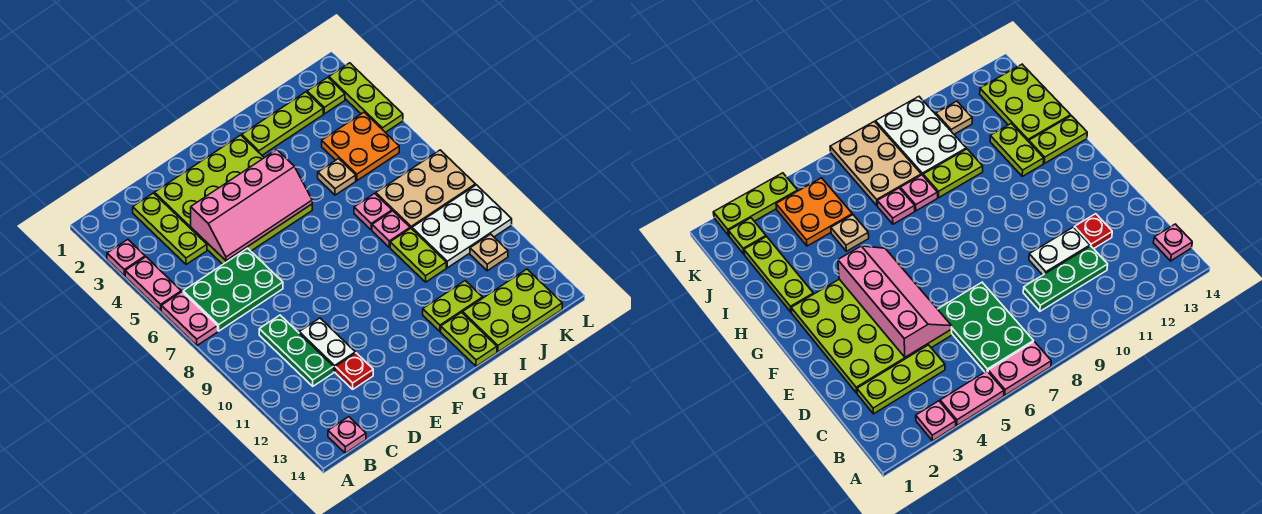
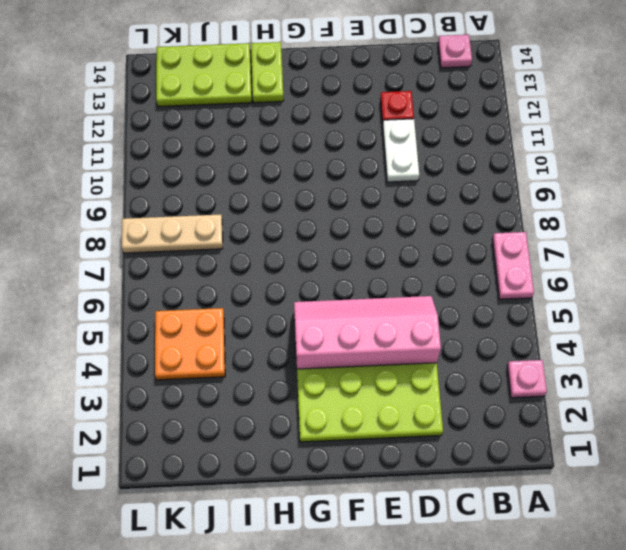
tan 1x3 plate [122,214,223,253] -> tan 2x3 plate [376,150,476,229]
none -> pink 1x2 plate [125,257,181,311]
none -> green 2x3 plate [183,248,283,331]
none -> lime 1x3 plate [133,193,207,264]

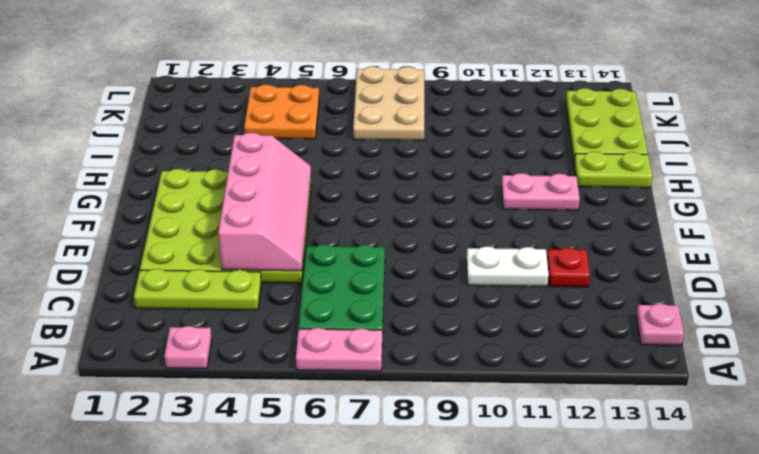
pink 1x2 plate [502,173,580,210] -> pink 1x2 plate moved to [125,257,181,311]
none -> green 1x3 plate [259,315,334,386]
none -> lime 1x3 plate [242,92,323,155]
none -> lime 1x2 plate [423,281,483,331]

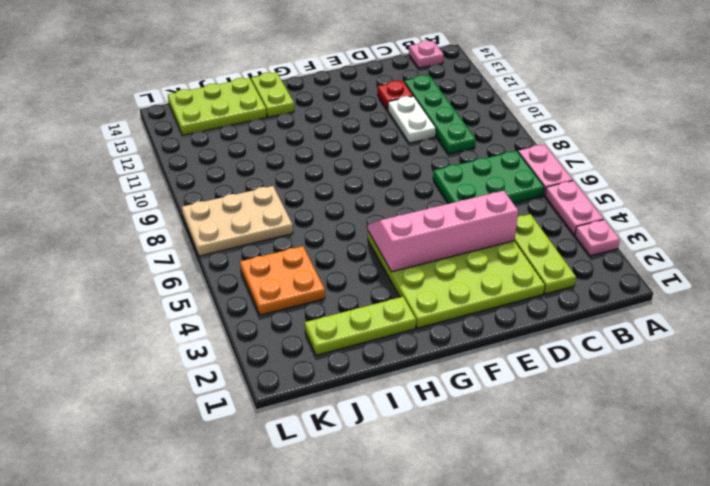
green 1x4 plate [404,75,476,154] -> green 1x3 plate [259,315,334,386]
none -> lime 1x2 plate [423,281,483,331]
none -> tan 1x1 plate [318,159,356,195]
none -> pink 1x1 plate [354,193,392,230]

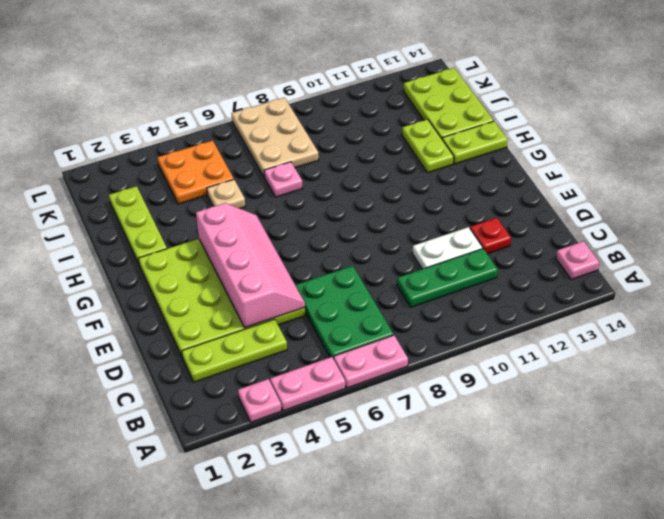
none -> pink 1x1 plate [372,211,410,247]
none -> lime 1x2 plate [390,228,446,282]
none -> white 2x3 plate [412,185,512,268]

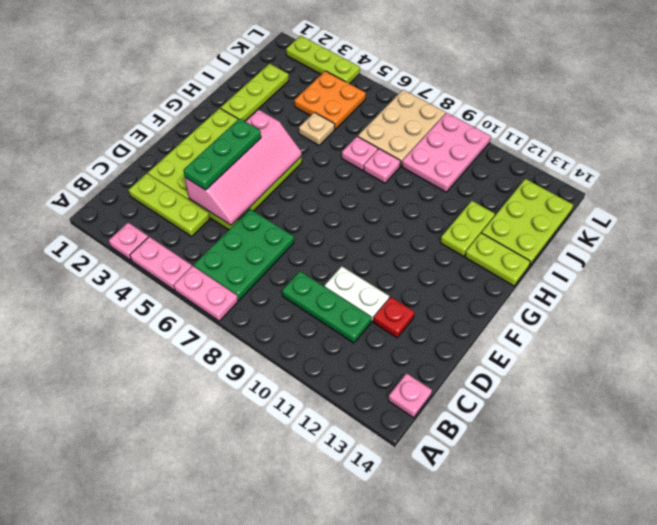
green 1x3 plate [183,118,261,190] -> none
pink 2x3 plate [402,113,491,192] -> white 2x3 plate [412,185,512,268]
none -> lime 1x2 plate [390,228,446,282]
none -> lime 1x1 plate [307,77,345,114]
none -> tan 1x1 plate [470,234,508,271]

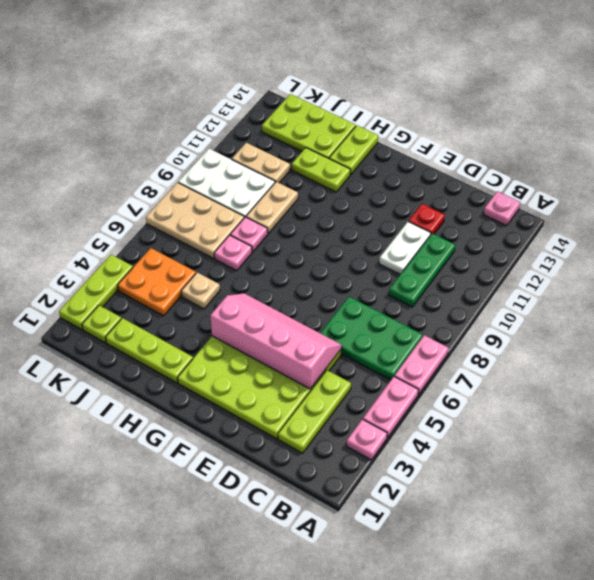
tan 1x2 plate [246,182,298,234] -> lime 1x2 plate [390,228,446,282]
tan 1x2 plate [232,143,290,183] -> tan 1x1 plate [470,234,508,271]

